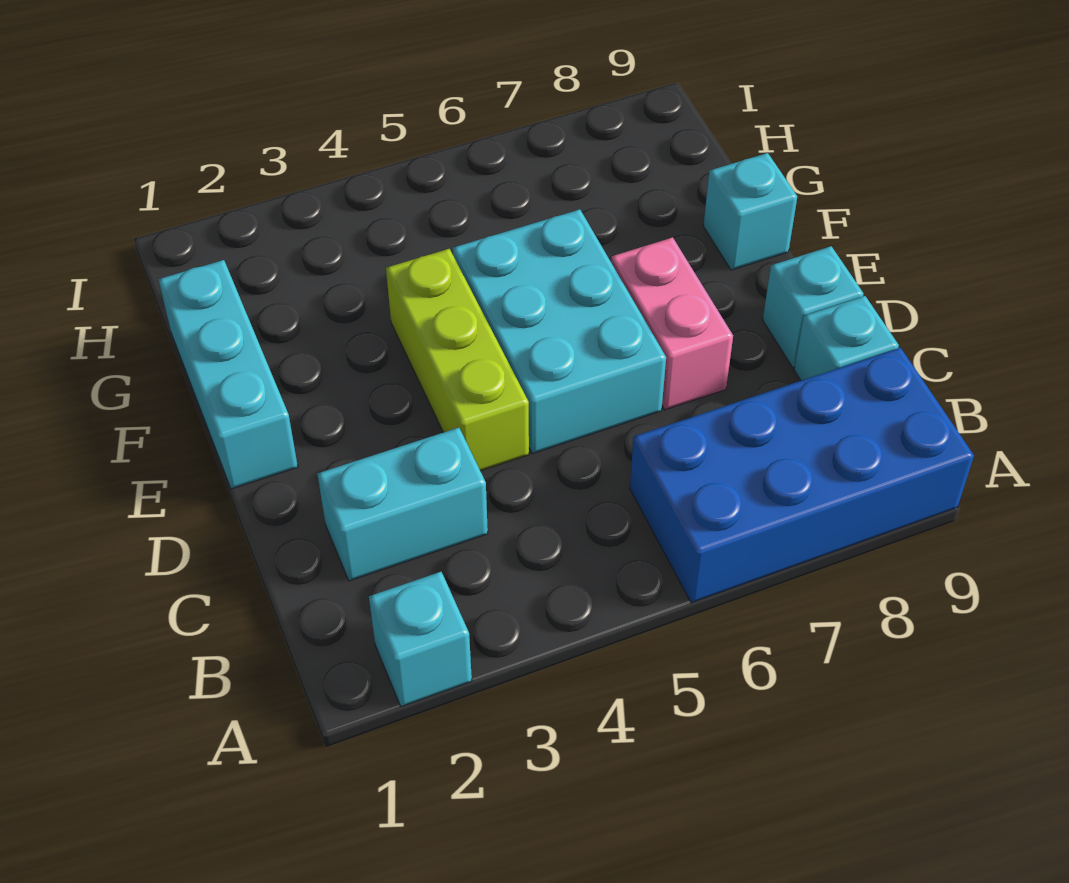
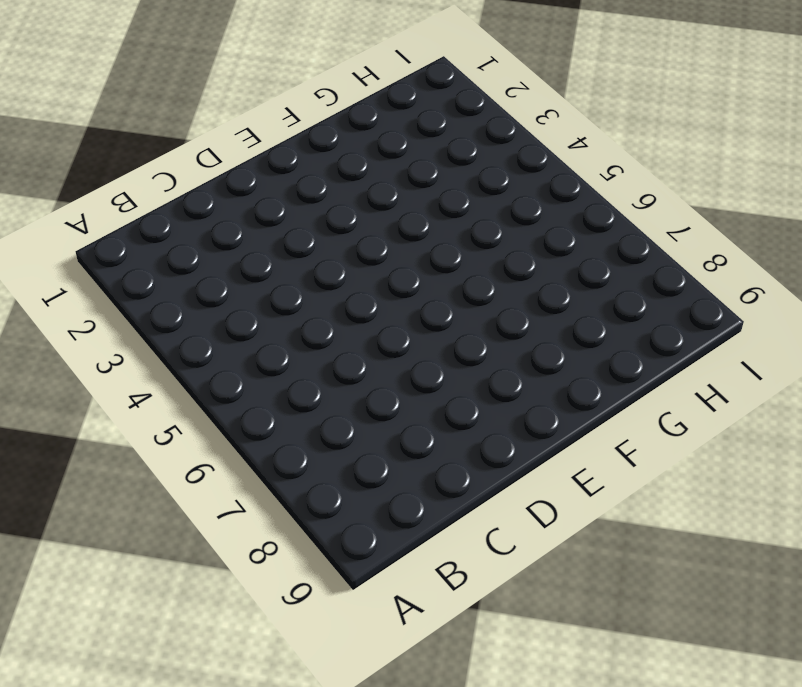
none -> cyan 1x1 brick [369,572,472,707]
none -> blue 2x4 brick [630,348,974,603]

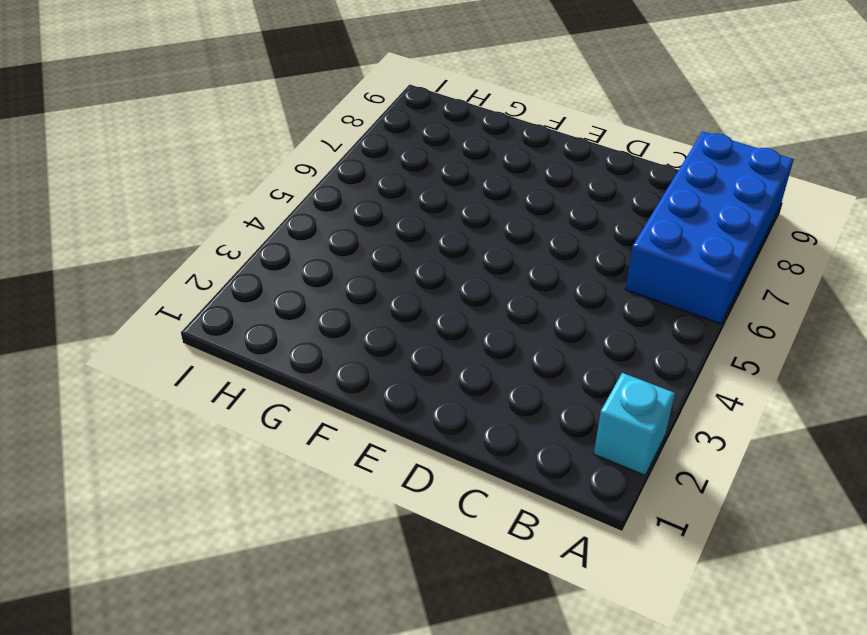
none -> cyan 1x2 brick [317,428,488,581]
none -> cyan 1x1 brick [794,296,899,381]

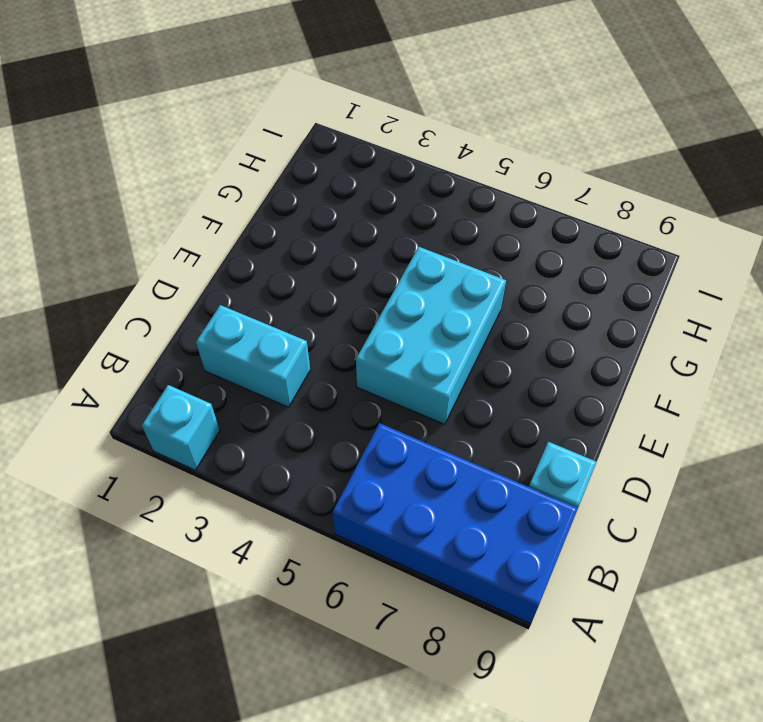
none -> lime 1x3 brick [386,249,529,471]
none -> pink 1x2 brick [611,237,733,410]

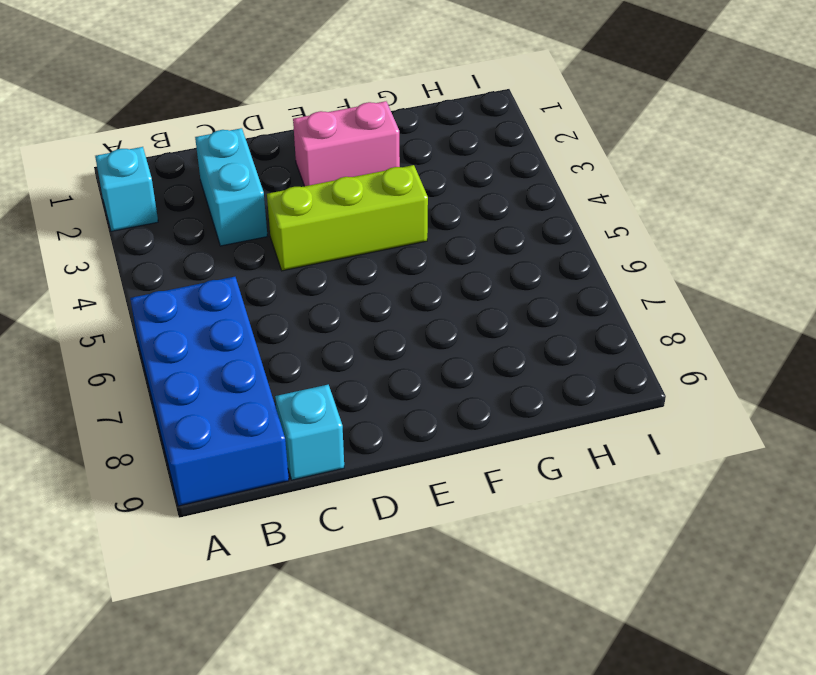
pink 1x2 brick [293,101,400,186] -> pink 1x2 brick moved to [611,237,733,410]
none -> cyan 2x3 brick [453,209,666,454]
none -> cyan 1x1 brick [763,246,864,367]

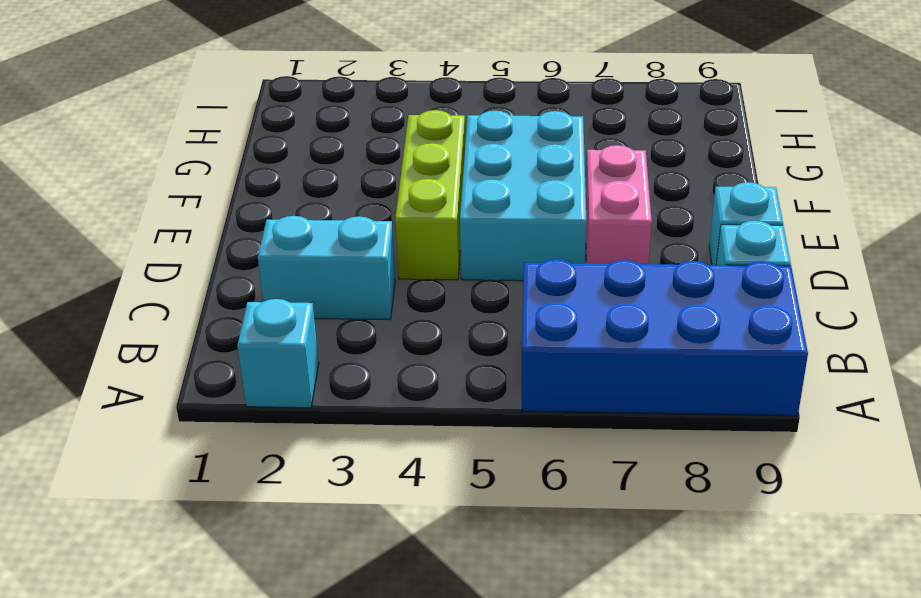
none -> cyan 1x3 brick [158,260,298,489]
none -> cyan 1x1 brick [703,153,797,270]

